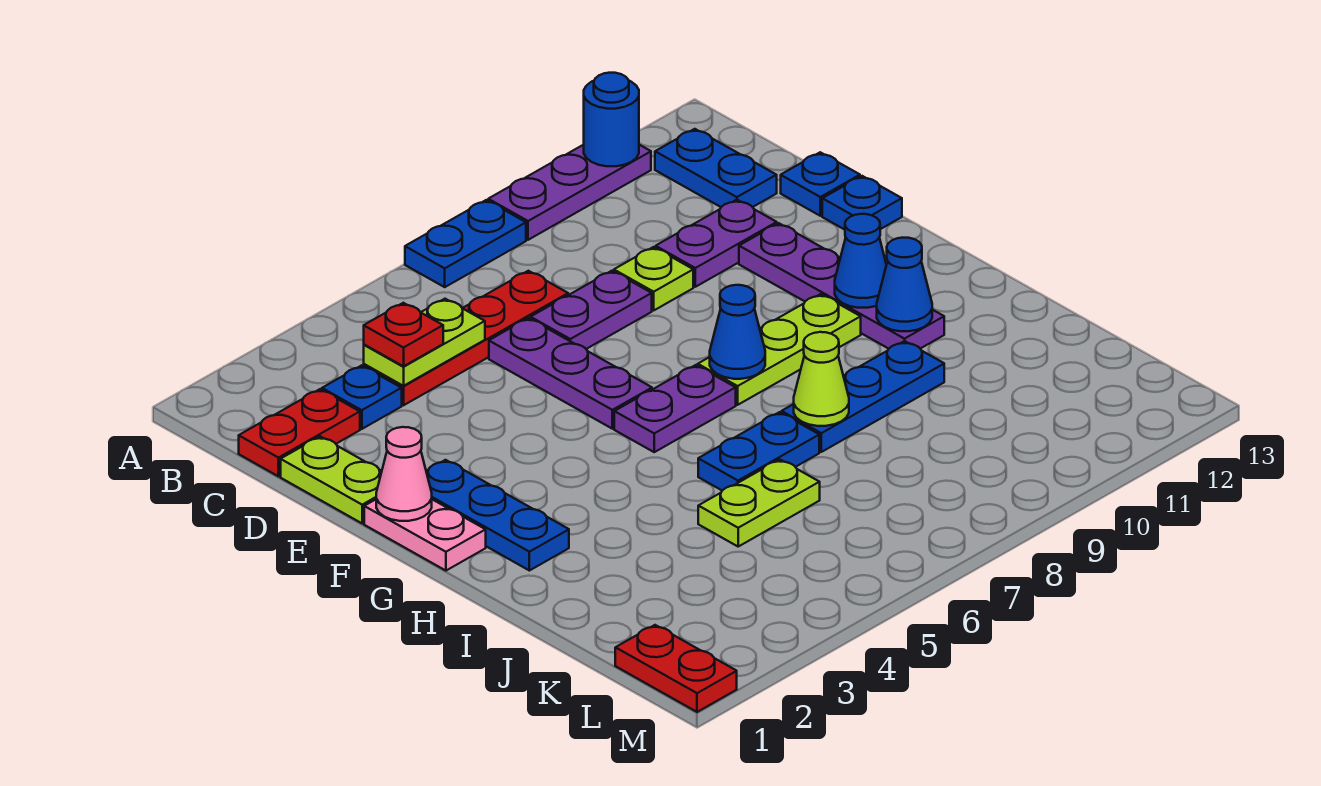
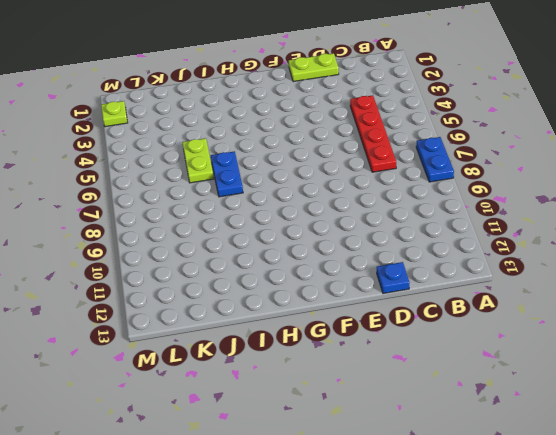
lime 1x1 plate [101,101,128,127] -> lime 1x1 plate moved to [614,247,693,310]
none -> purple 1x3 plate [488,145,651,240]
none -> blue 1x2 plate [655,129,777,207]
none -> red 1x2 plate [239,389,360,476]
none -> blue 1x1 plate [322,365,402,429]

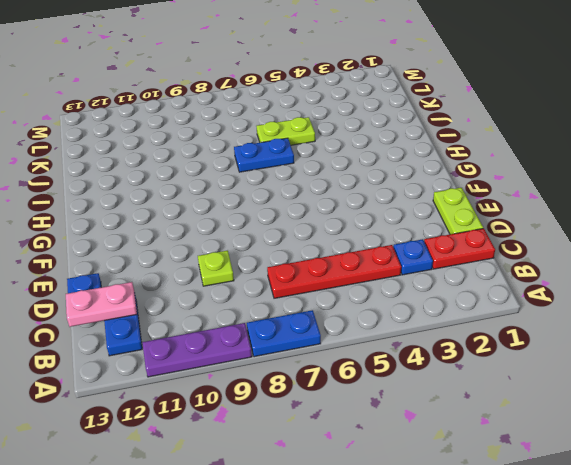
pink 1x2 plate [66,282,137,327] -> pink 1x2 plate turned to [364,499,486,571]
none -> purple 1x3 plate [489,318,652,429]
none -> purple 1x2 plate [531,271,652,349]
none -> purple 1x2 plate [656,200,777,287]
none -> purple 1x4 plate [739,223,944,349]

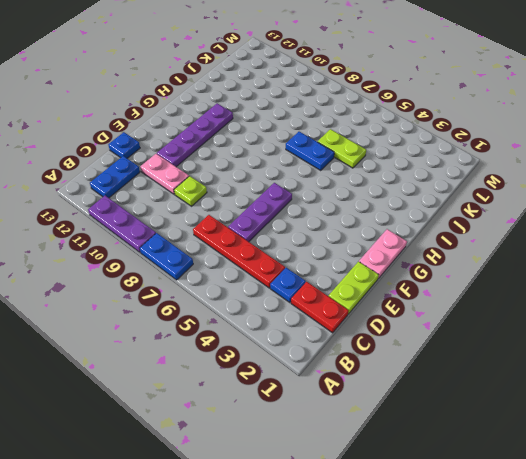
pink 1x2 plate [141,154,189,194] -> purple 1x2 plate [656,200,777,287]
none -> purple 1x2 plate [531,271,652,349]
none -> blue 1x1 plate [822,176,902,230]
none -> blue 1x3 plate [426,460,569,571]
none -> purple 1x2 plate [614,365,736,452]

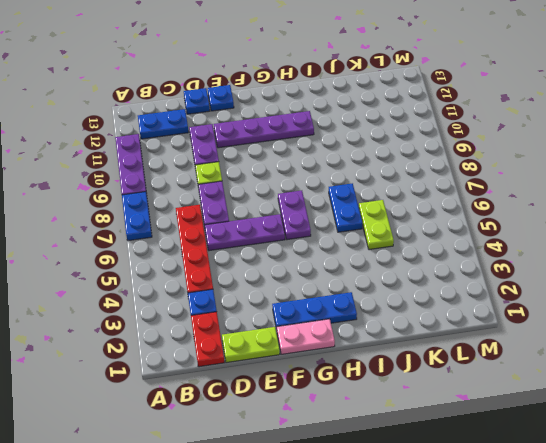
none -> lime 1x3 plate [698,294,861,405]
none -> blue 1x3 plate [782,341,944,452]
none -> red 1x2 plate [615,625,737,712]
none -> blue 1x1 round brick [584,73,639,166]

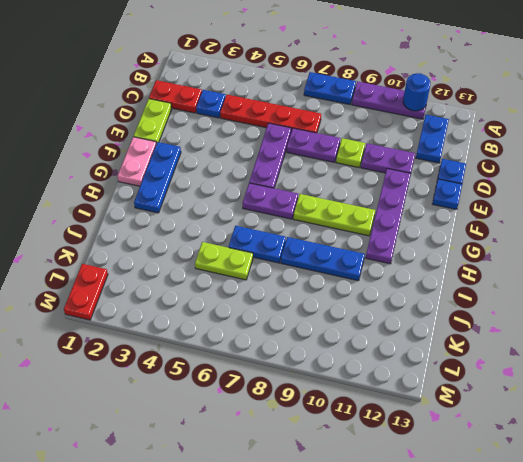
none -> lime 1x2 plate [364,299,485,386]
none -> pink 1x1 cone [376,427,432,521]
none -> blue 1x1 cone [710,285,765,379]
none -> blue 1x1 cone [835,214,886,308]

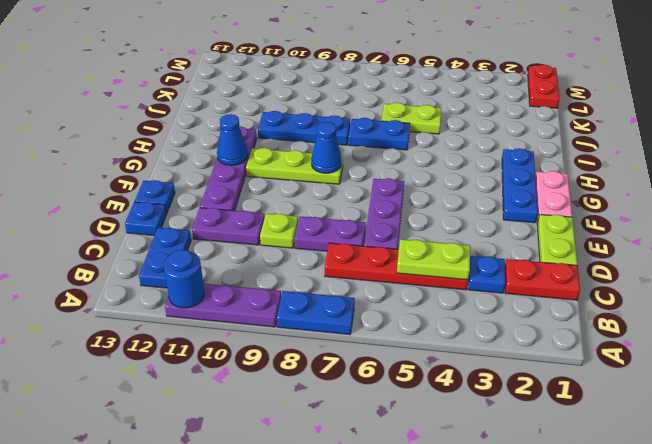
none -> purple 1x2 plate [614,365,736,452]
none -> pink 1x1 cone [376,427,432,521]
none -> blue 1x1 cone [877,238,932,331]
none -> lime 1x1 cone [794,332,849,426]

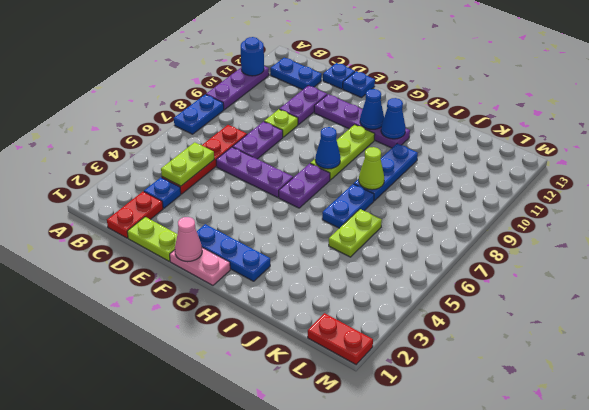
none -> red 1x1 plate [364,303,443,366]

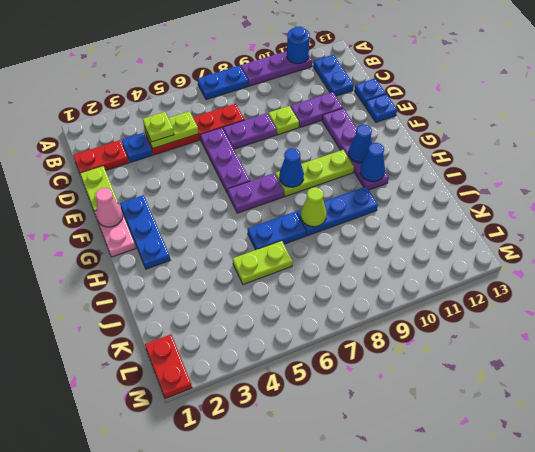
lime 1x1 plate [143,112,174,142] -> red 1x1 plate [364,303,443,366]

